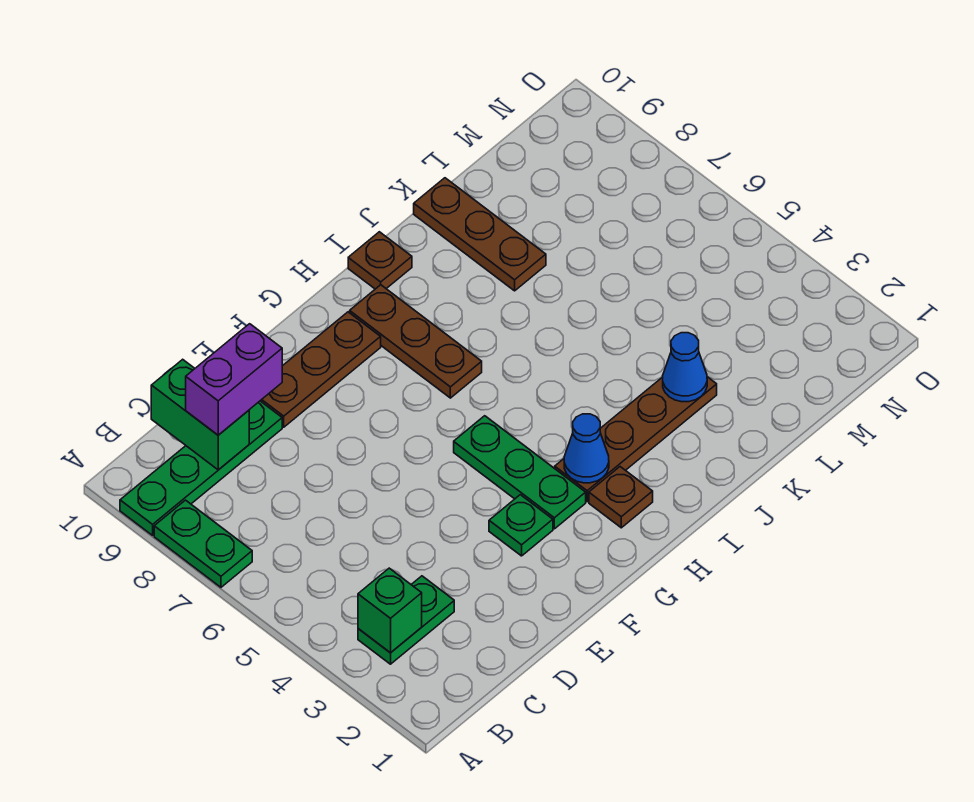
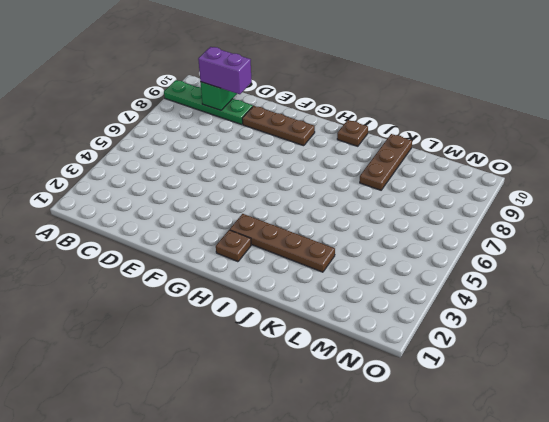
none -> green 1x2 plate [154,500,252,587]
none -> green 1x2 plate [358,576,454,664]
none -> green 1x1 plate [489,495,553,556]

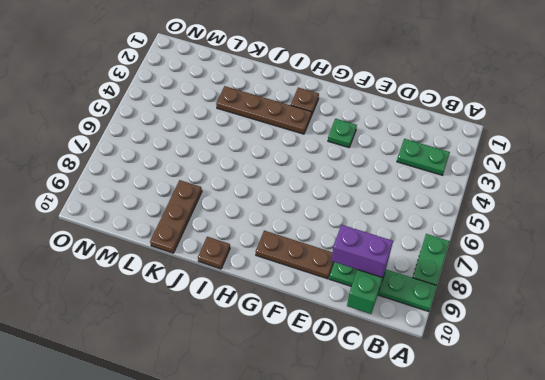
none -> green 1x3 plate [454,416,586,529]
none -> brown 1x3 plate [350,285,482,398]
none -> green 1x1 brick [358,568,422,653]

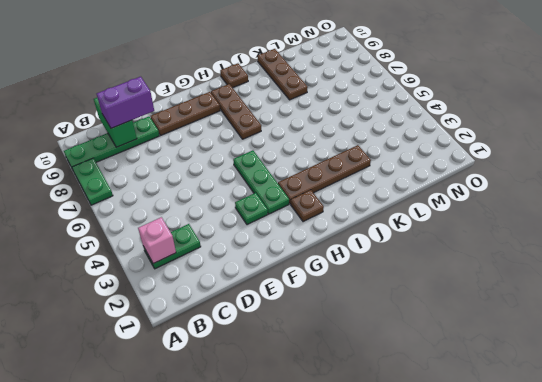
pink 1x1 brick [138,217,176,264] -> green 1x1 brick [358,568,422,653]
none -> blue 1x1 cone [564,414,609,483]
none -> blue 1x1 cone [663,333,707,402]

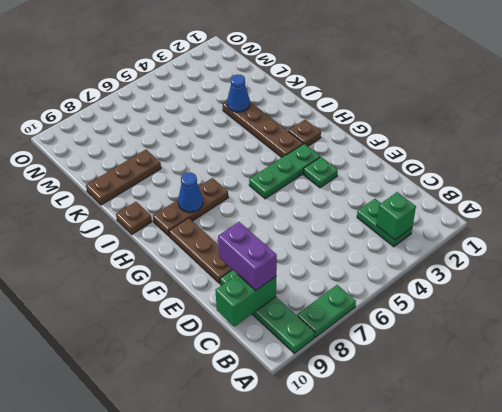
blue 1x1 cone [178,173,203,212] -> blue 1x1 cone moved to [564,414,609,483]

